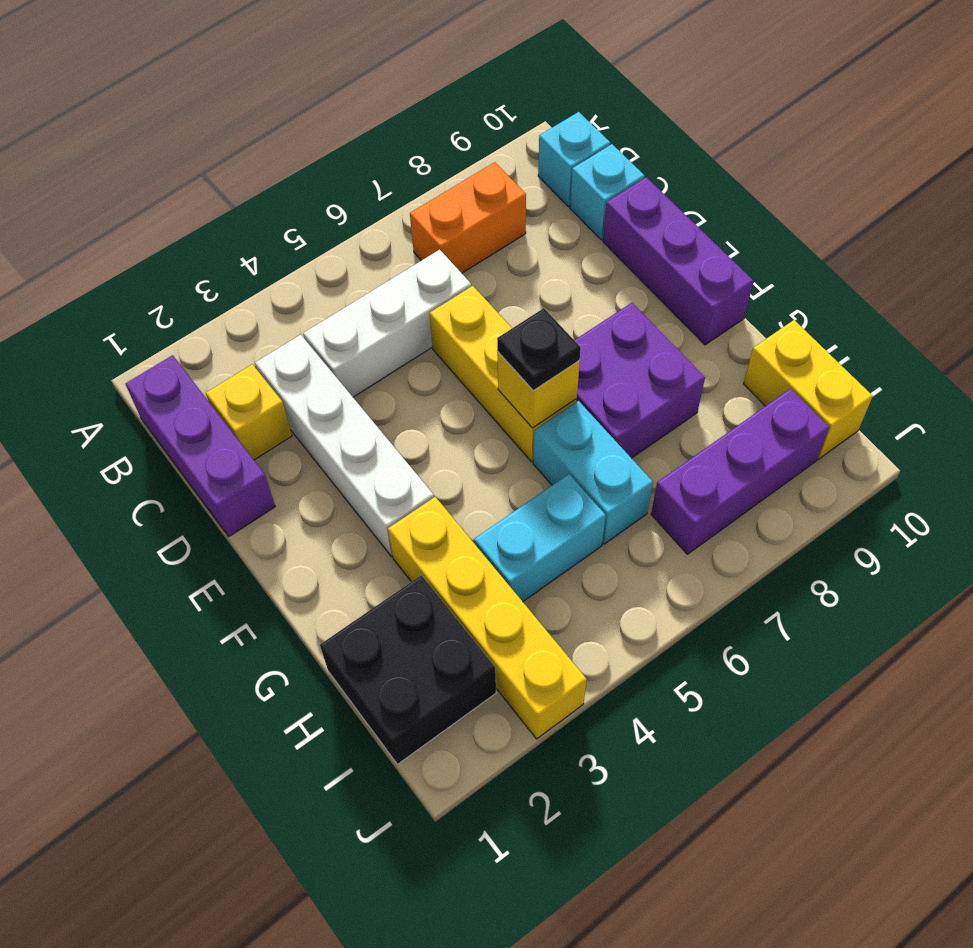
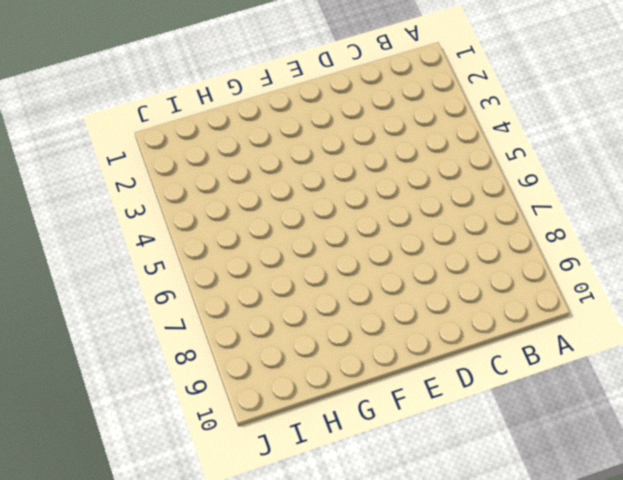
none -> purple 1x3 brick [126,355,275,537]
none -> orange 1x2 brick [410,162,526,273]
none -> cyan 1x1 brick [538,112,610,207]

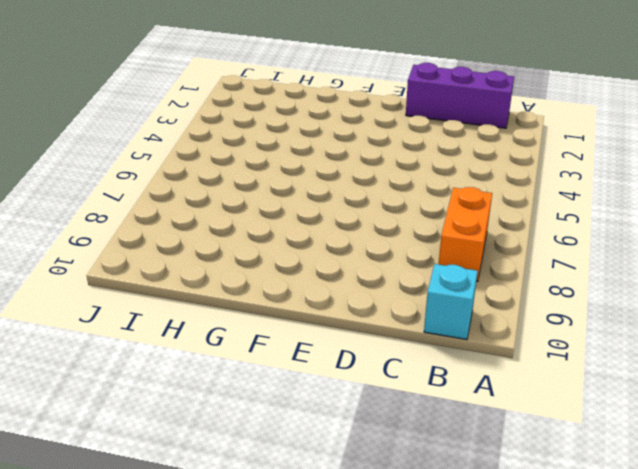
none -> yellow 1x1 brick [206,364,292,460]
none -> white 1x4 brick [255,335,434,556]
none -> white 1x3 brick [303,250,471,397]

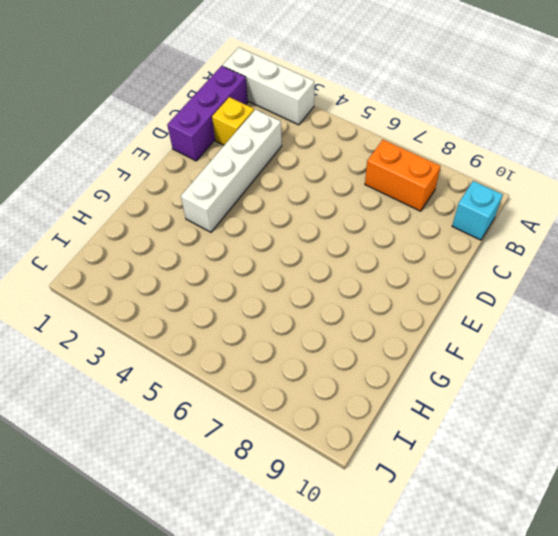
white 1x3 brick [222,47,314,125] -> white 1x3 brick moved to [303,250,471,397]
none -> cyan 1x1 brick [570,144,645,240]
none -> yellow 1x3 brick [429,286,577,462]
none -> purple 1x3 brick [603,177,753,345]

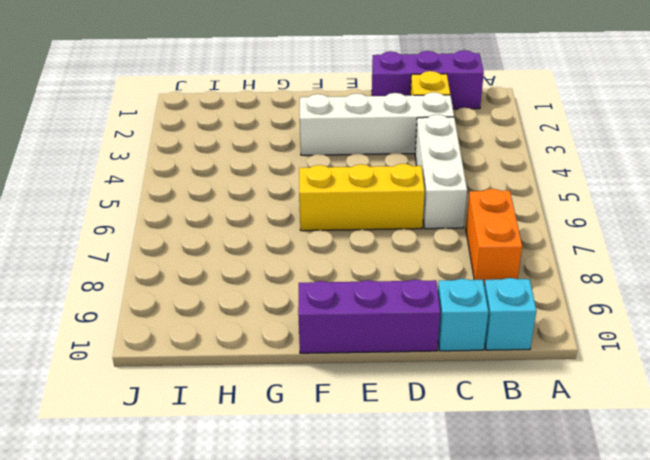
none -> purple 2x2 brick [574,303,705,458]
none -> yellow 1x4 brick [388,497,587,739]
none -> cyan 1x2 brick [533,401,653,544]

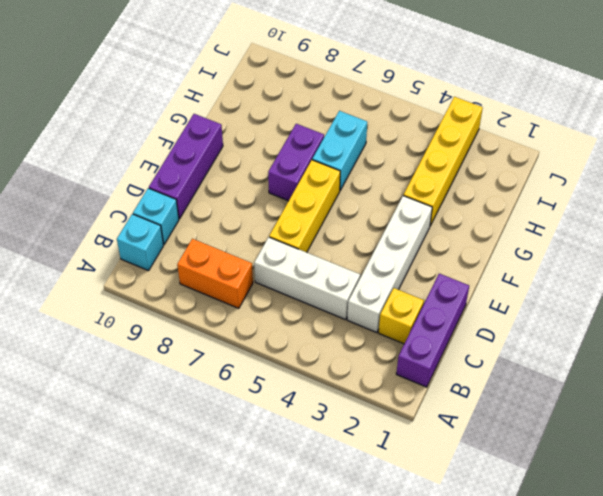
purple 1x2 brick [268,124,324,201] -> purple 2x2 brick [574,303,705,458]
none -> black 2x2 brick [320,575,496,764]
none -> cyan 1x2 brick [474,474,606,602]
none -> yellow 1x2 brick [744,320,873,459]

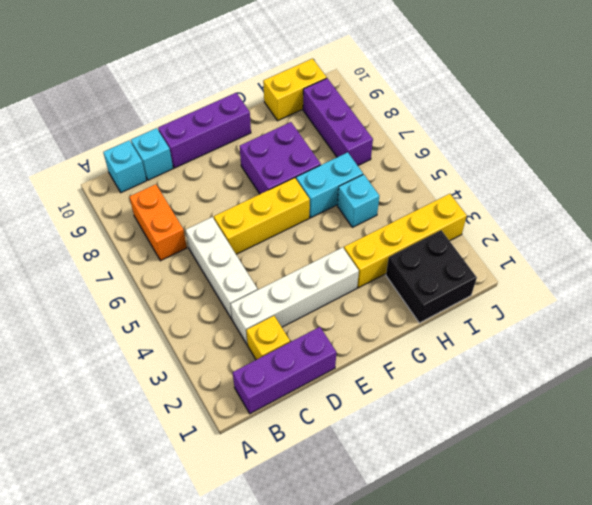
cyan 1x1 brick [337,174,379,227] -> cyan 1x2 brick [474,474,606,602]
none -> yellow 1x1 brick [497,352,580,428]
none -> black 1x1 plate [497,308,581,390]

